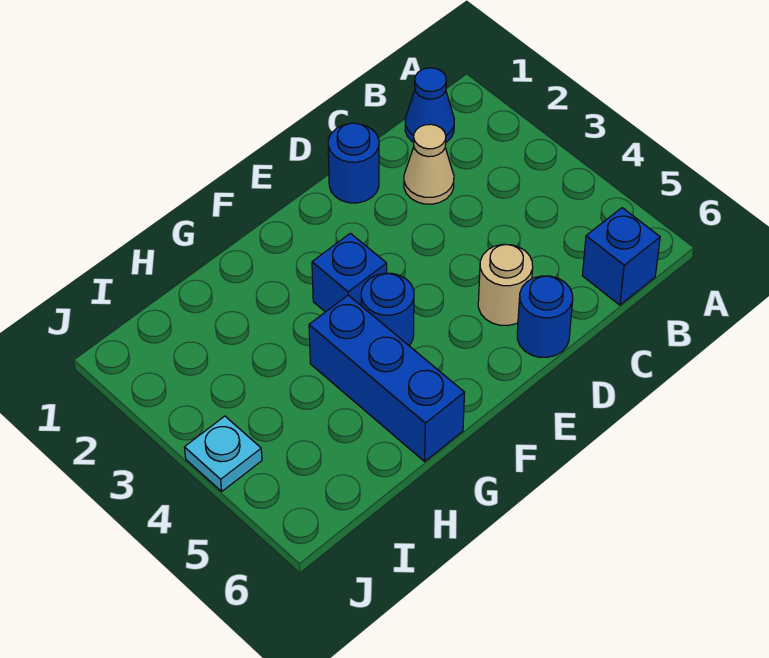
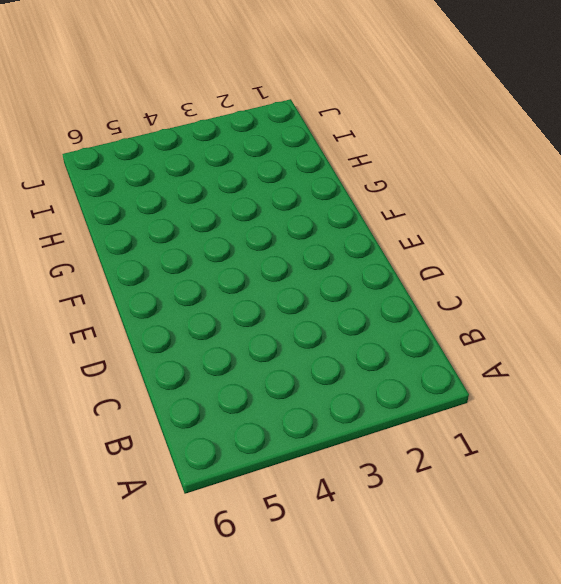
none -> blue 1x1 cone [405,68,454,142]
none -> blue 1x1 brick [582,208,660,305]

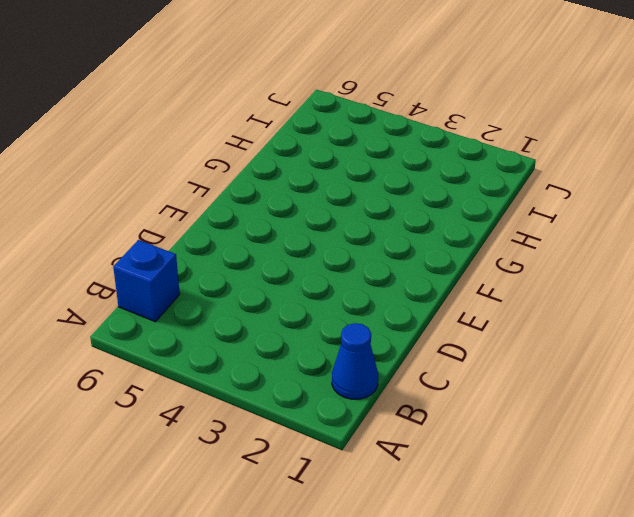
none -> tan 1x1 cone [404,124,454,204]
none -> blue 1x1 round brick [328,123,379,203]

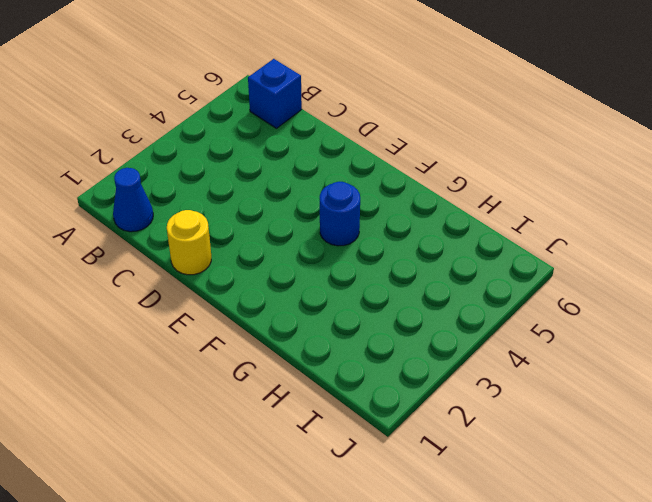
yellow 1x1 round brick [167,210,211,275] -> blue 1x1 round brick [328,123,379,203]
none -> tan 1x1 cone [404,124,454,204]
none -> tan 1x1 round brick [478,244,533,326]

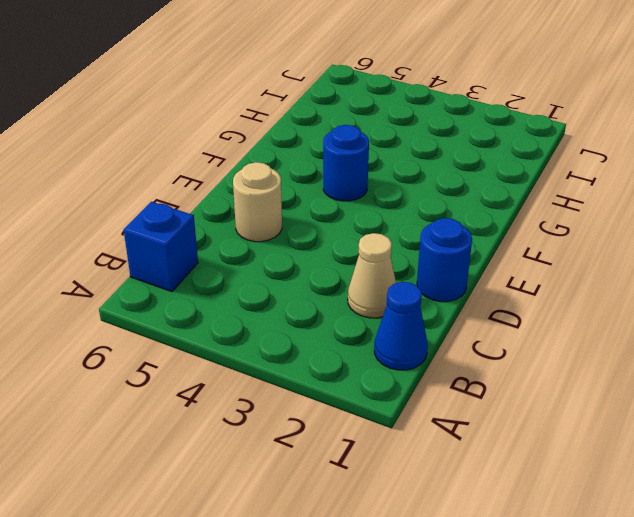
none -> blue 1x1 round brick [517,276,573,357]
none -> blue 1x1 brick [312,233,387,312]

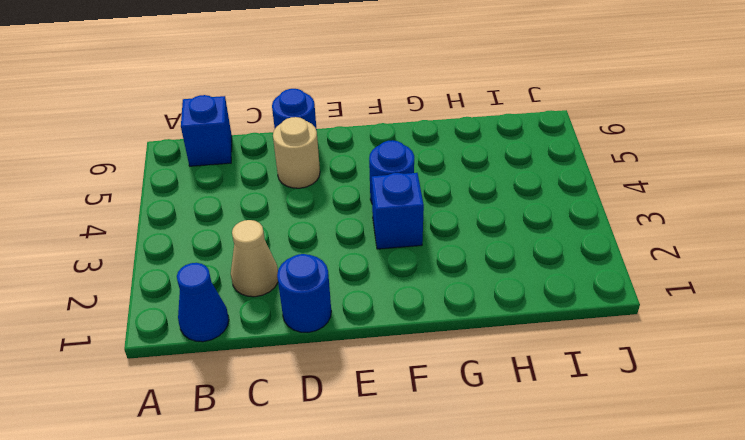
none -> blue 1x3 brick [309,295,465,461]
none -> cyan 1x1 plate [184,416,262,491]

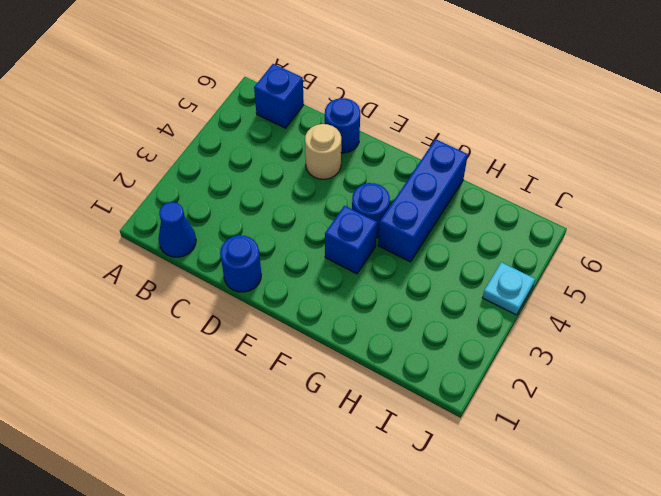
none -> tan 1x1 cone [404,124,454,204]

